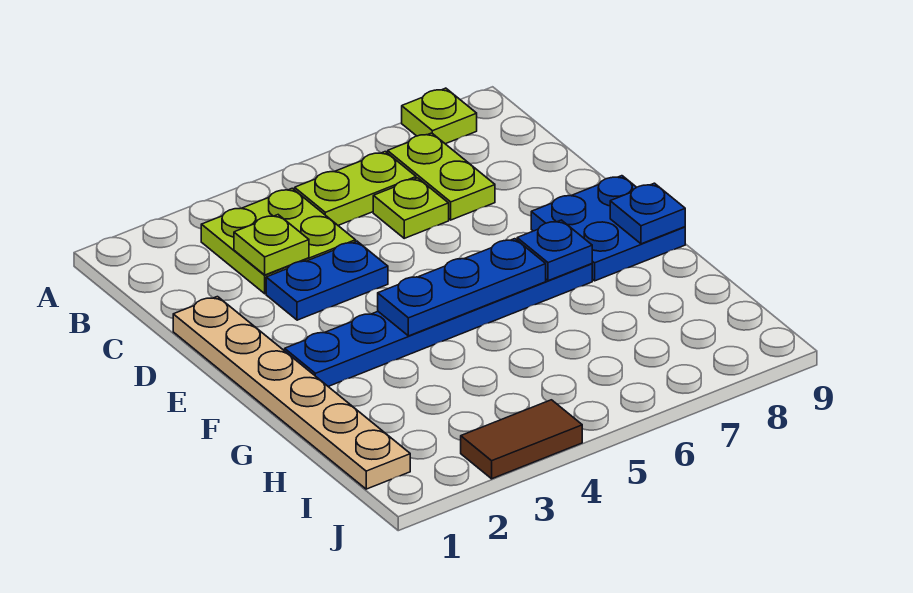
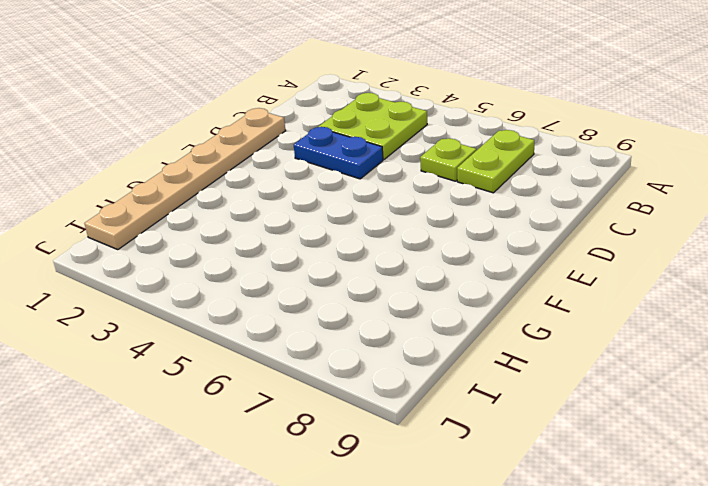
none -> lime 1x1 plate [402,88,477,144]
none -> lime 1x2 plate [295,152,416,225]
none -> blue 2x2 plate [531,176,685,281]

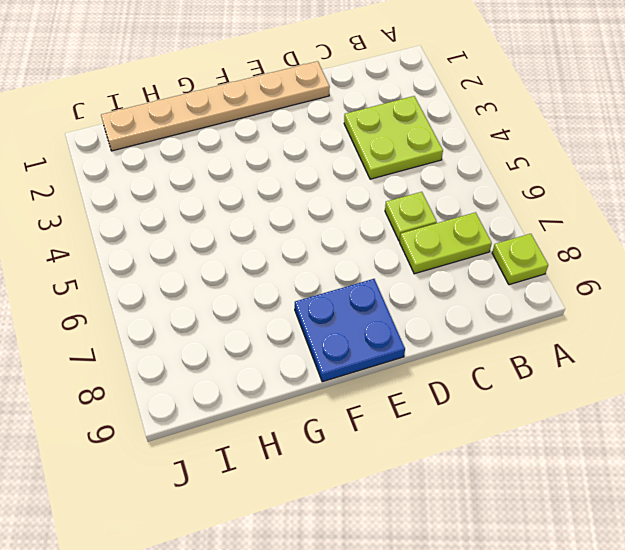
none -> lime 1x2 plate [295,152,416,225]
none -> blue 1x2 plate [266,241,388,320]
none -> blue 1x6 plate [285,264,592,386]

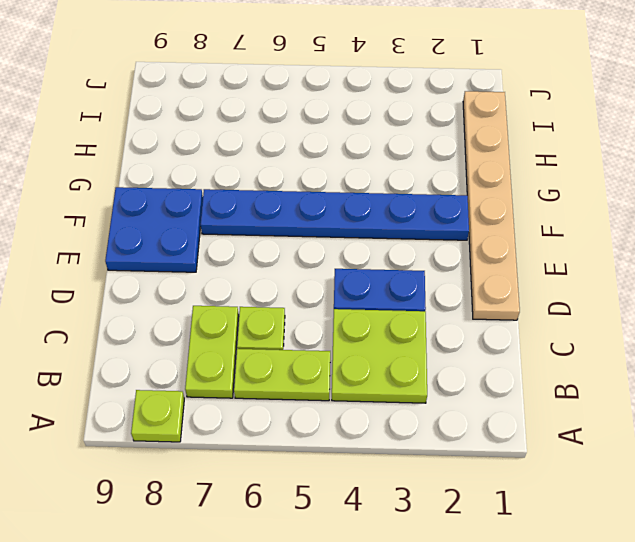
none -> brown 1x2 tile [461,400,582,479]
none -> lime 1x1 plate [234,215,309,275]
none -> blue 1x3 plate [378,239,546,336]

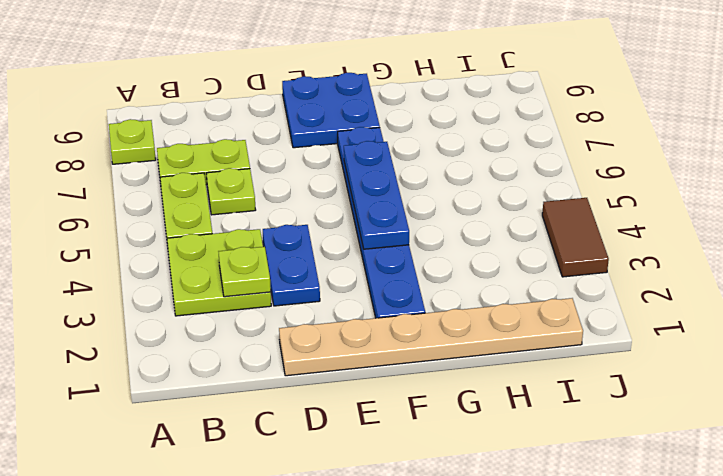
none -> blue 1x1 plate [517,220,592,281]
none -> blue 1x1 plate [610,183,685,244]

